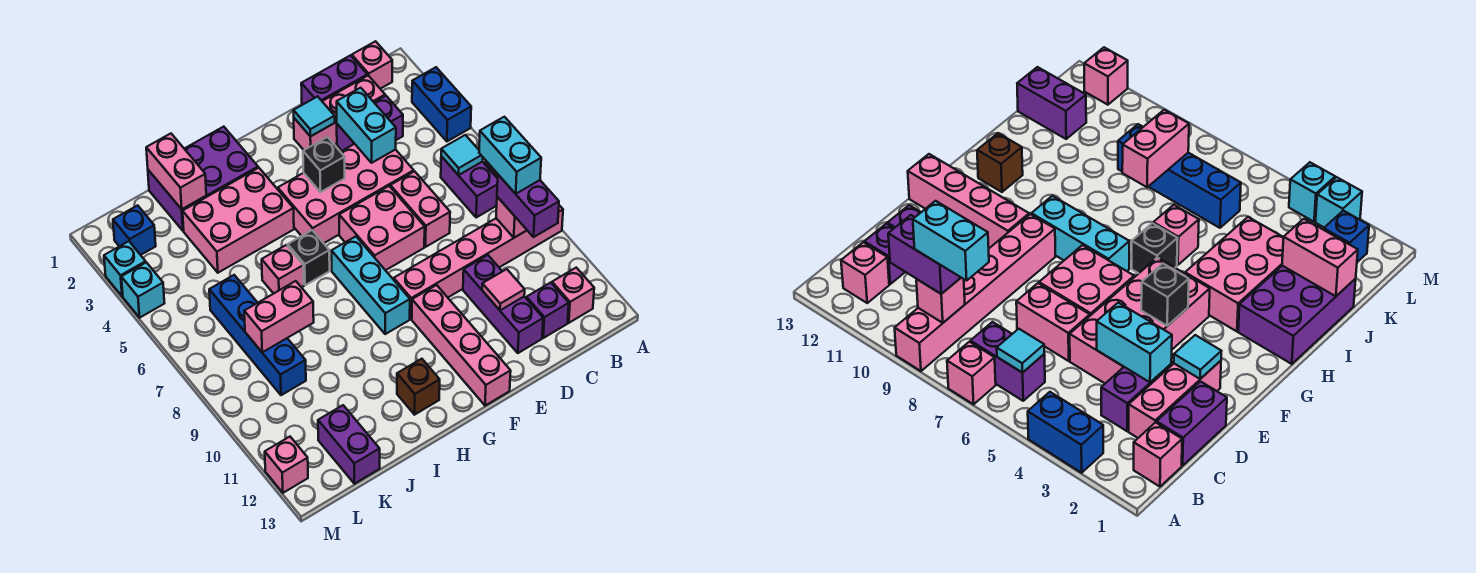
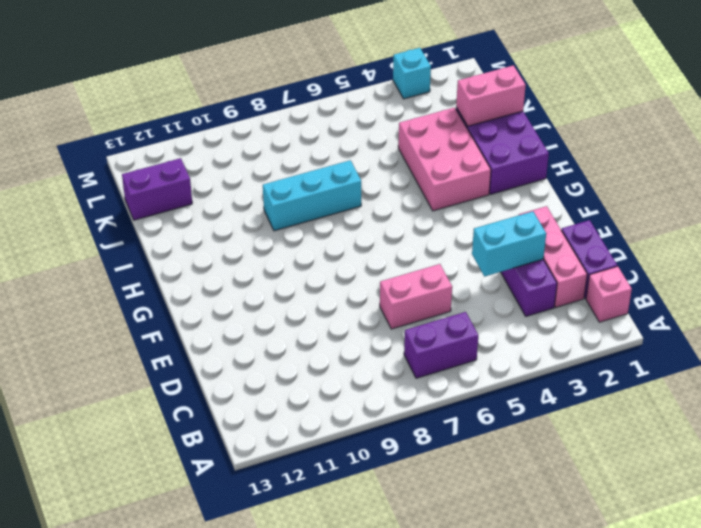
cyan 1x3 brick [263,160,361,231] -> cyan 1x3 brick moved to [331,236,410,334]
none -> blue 1x2 brick [412,67,471,141]
none -> pink 1x1 brick [947,342,996,404]
none -> pink 1x6 brick [394,205,563,319]
none -> pink 1x1 brick [552,268,594,323]

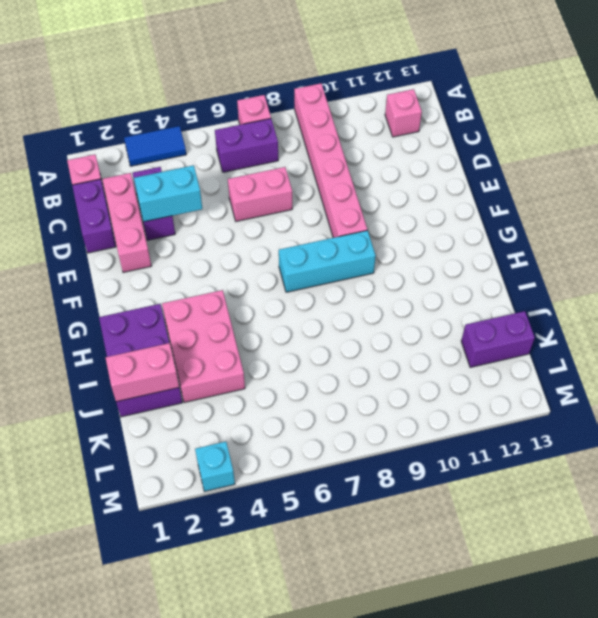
blue 1x2 tile [124,126,186,166] -> blue 1x2 brick [412,67,471,141]
none -> purple 1x1 brick [526,283,569,338]
none -> pink 2x4 brick [278,144,414,243]
none -> purple 1x3 brick [463,255,543,353]
none -> pink 2x2 brick [339,186,425,270]

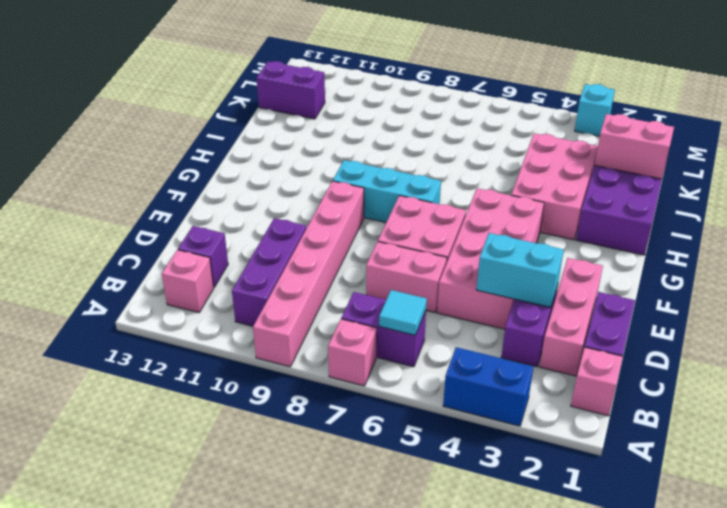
purple 1x3 brick [232,218,306,326] -> purple 1x3 brick turned to [463,255,543,353]
none -> pink 1x4 brick [412,285,511,406]
none -> black 1x1 brick [288,230,330,285]
none -> brown 1x1 brick [397,359,440,415]
none -> pink 1x1 brick [262,245,304,294]

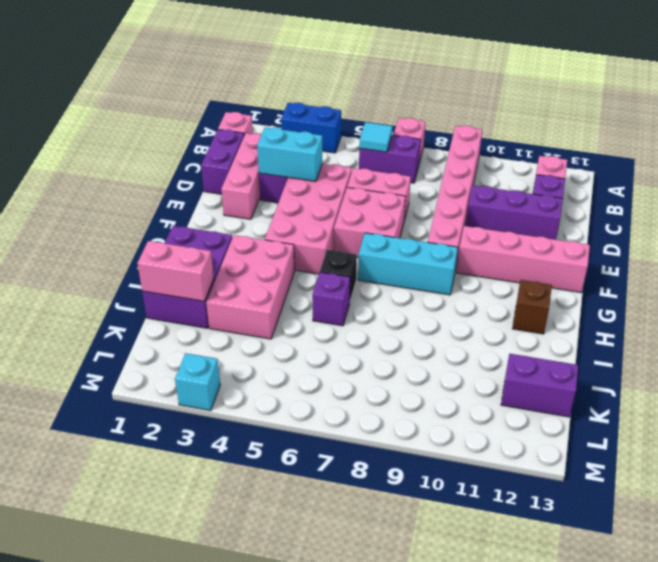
purple 1x1 brick [312,272,350,326] -> pink 1x1 brick [262,245,304,294]
none -> blue 1x4 brick [209,275,306,395]
none -> blue 1x1 brick [113,205,156,255]
none -> cyan 1x1 brick [121,262,164,318]
none -> pink 1x1 brick [265,437,308,493]

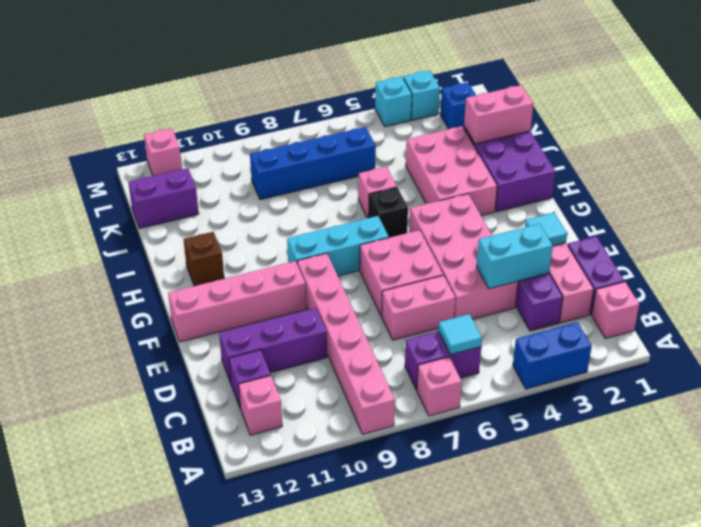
none -> pink 1x1 brick [496,197,527,238]
none -> pink 1x1 tile [482,269,525,310]
none -> black 1x1 brick [303,137,345,192]
none -> pink 1x2 brick [244,281,314,352]

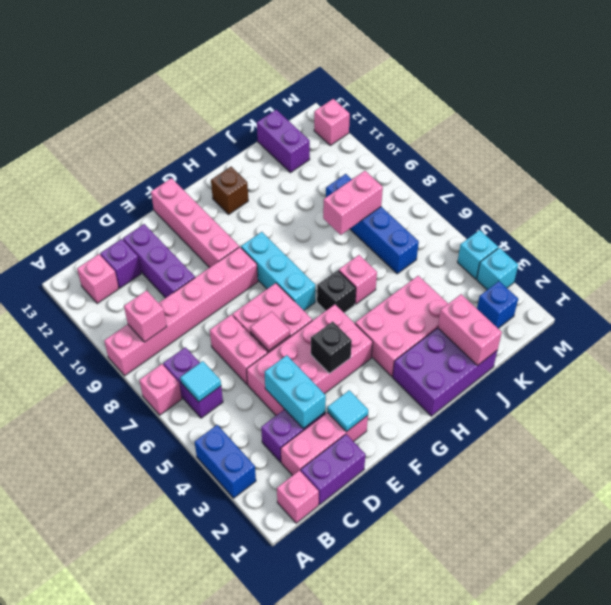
pink 1x1 tile [250,312,290,351] -> pink 1x1 tile moved to [482,269,525,310]
none -> purple 1x2 brick [497,175,559,237]
none -> cyan 1x2 brick [479,117,541,194]

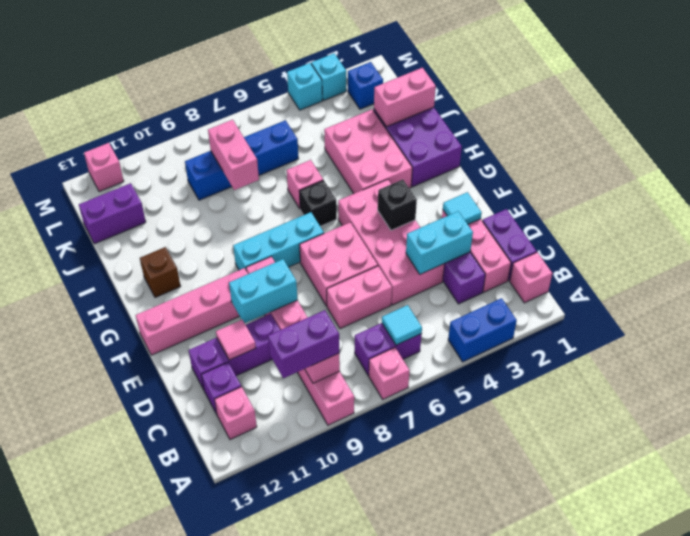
cyan 1x2 brick [229,259,298,323] -> cyan 1x2 brick moved to [479,117,541,194]

